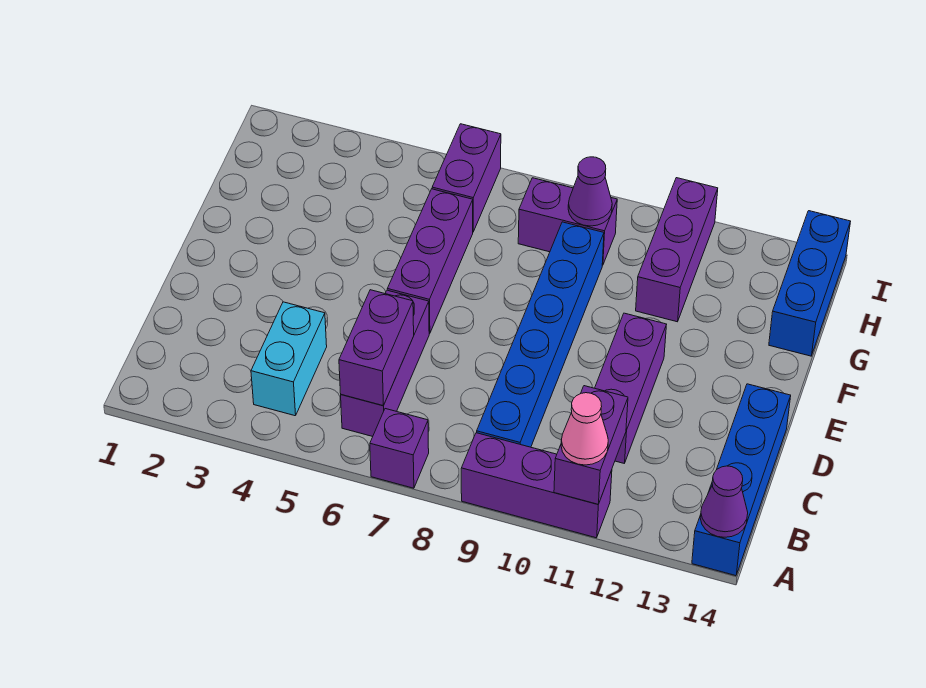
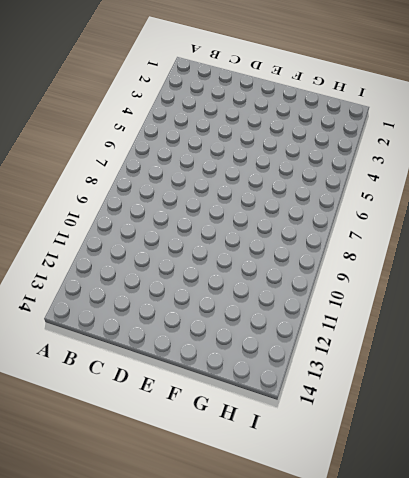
none -> purple 1x1 brick [370,409,429,488]
none -> purple 1x3 brick [461,433,612,538]
none -> blue 1x4 brick [692,384,791,576]

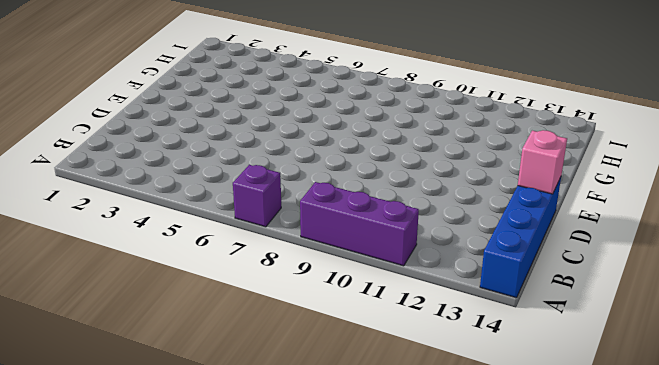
pink 1x1 brick [518,130,567,194] -> none
none -> cyan 1x2 brick [251,302,327,416]
none -> purple 1x3 brick [341,290,429,437]
none -> blue 1x6 brick [477,222,604,447]

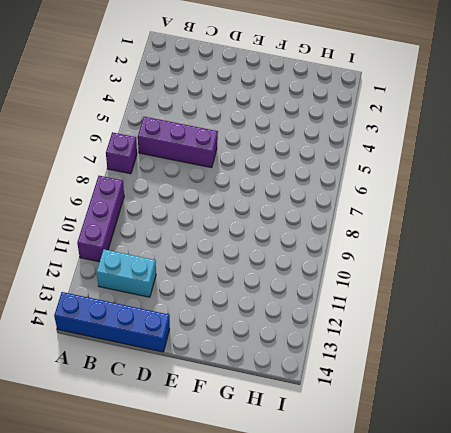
cyan 1x2 brick [97,249,156,297] -> cyan 1x2 brick moved to [251,302,327,416]
none -> blue 1x6 brick [477,222,604,447]
none -> purple 1x3 brick [595,313,667,463]
none -> purple 1x3 brick [387,189,473,334]

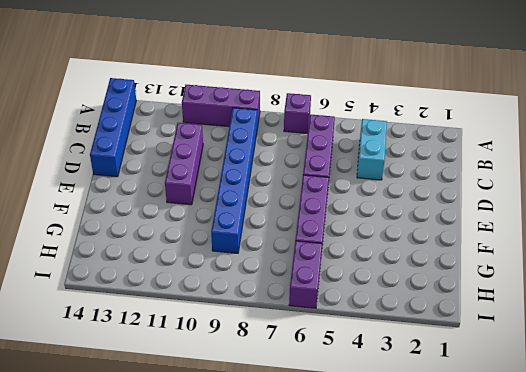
none -> purple 1x3 brick [636,178,718,322]
none -> blue 1x3 brick [769,211,851,356]
none -> purple 1x2 brick [518,178,617,265]

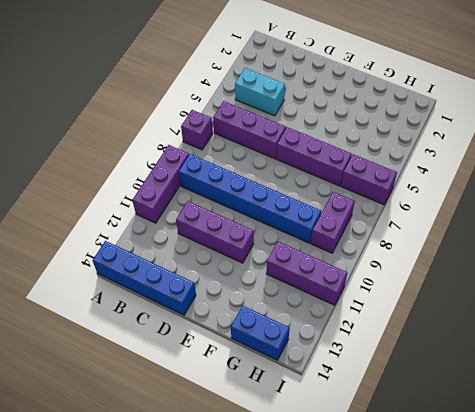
blue 1x2 brick [231,306,290,360] -> blue 1x3 brick [769,211,851,356]
none -> purple 1x2 brick [554,386,628,504]
none -> purple 1x1 cone [700,466,748,537]
none -> purple 1x2 brick [339,290,414,406]

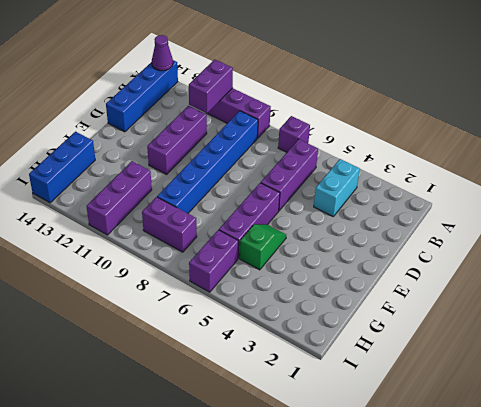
green 1x2 slope [240,224,286,270] -> none
none -> purple 1x2 brick [339,290,414,406]
none -> purple 1x1 cone [568,157,612,226]
none -> pink 1x1 cone [561,393,608,465]

